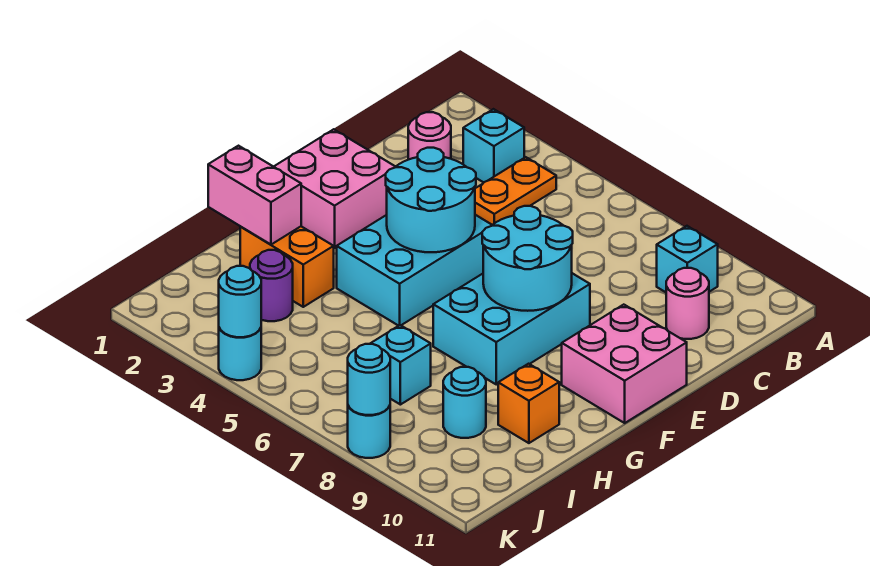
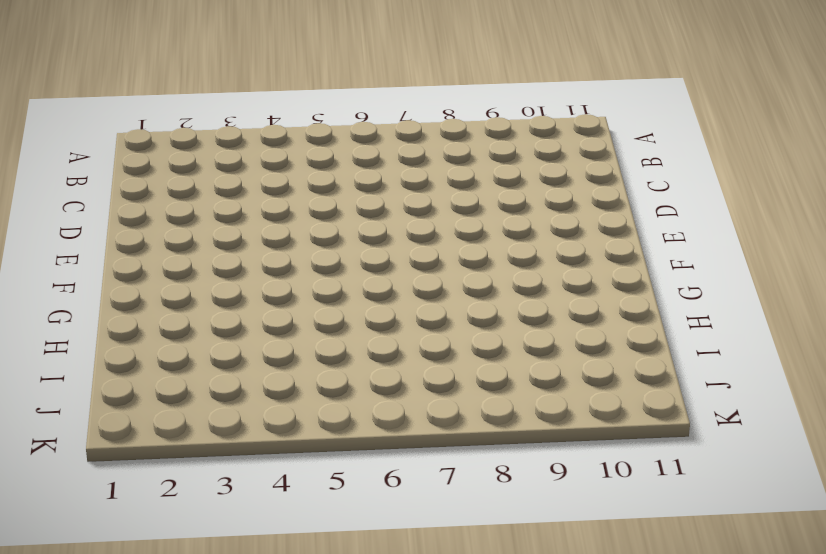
none -> cyan 1x1 brick [463,109,524,182]
none -> orange 1x2 plate [475,157,556,225]
none -> cyan 1x1 brick [657,226,718,292]

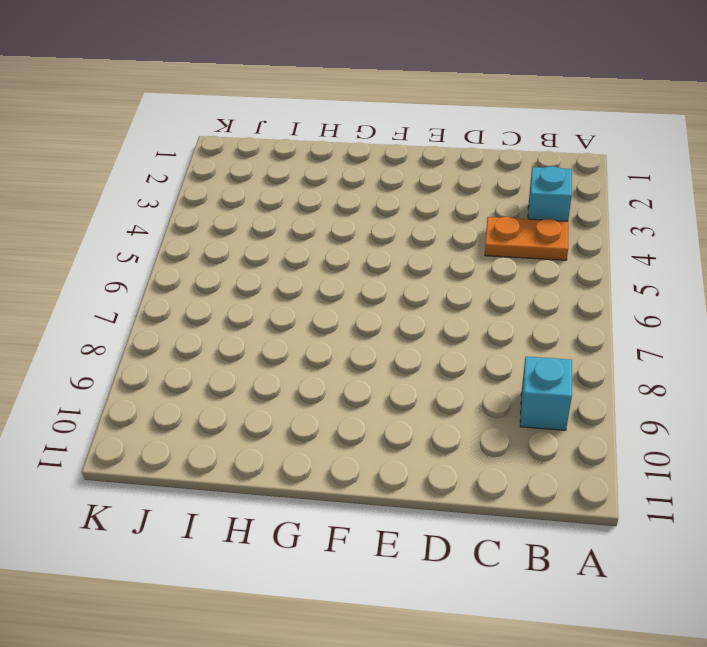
none -> pink 1x1 round brick [408,112,451,160]
none -> pink 1x1 round brick [666,268,709,339]
none -> pink 2x2 brick [274,129,395,248]

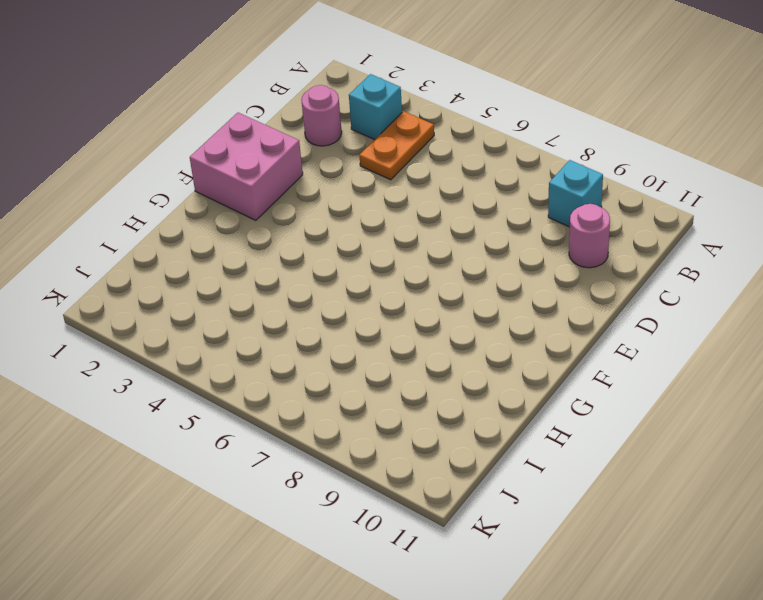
none -> cyan 2x3 brick [337,215,492,326]
none -> cyan 2x3 brick [433,273,590,384]
none -> pink 2x2 brick [562,305,687,423]

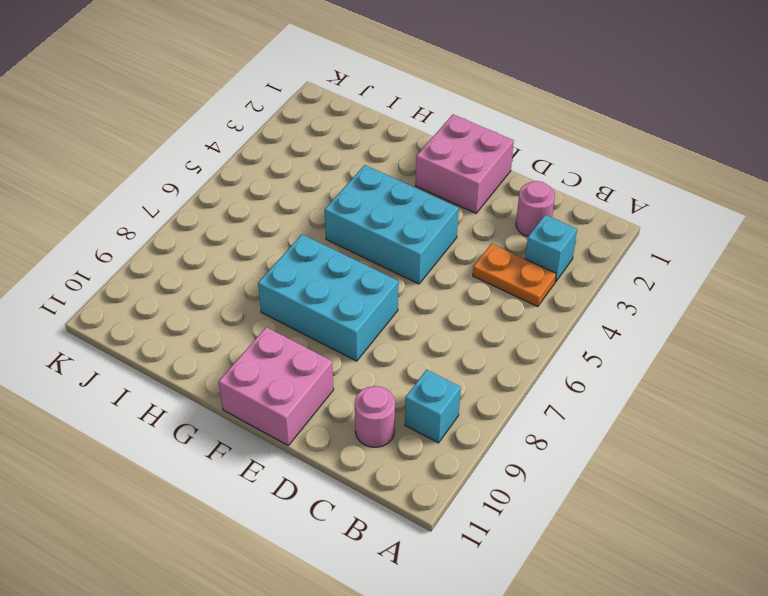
none -> orange 1x2 brick [240,227,334,307]
none -> orange 1x1 brick [498,364,559,443]
none -> purple 1x1 round brick [250,250,293,321]

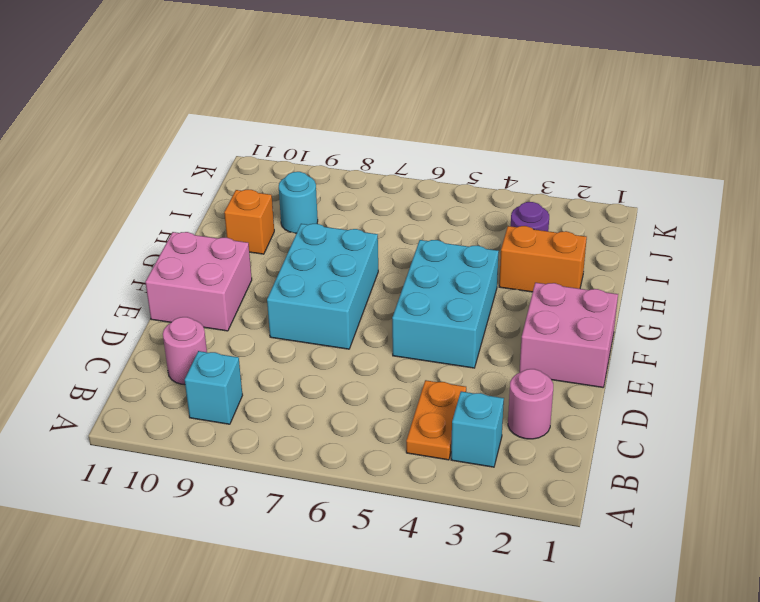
none -> cyan 1x1 brick [370,325,431,405]
none -> cyan 1x1 round brick [219,328,261,380]
none -> cyan 1x1 round brick [348,406,390,458]

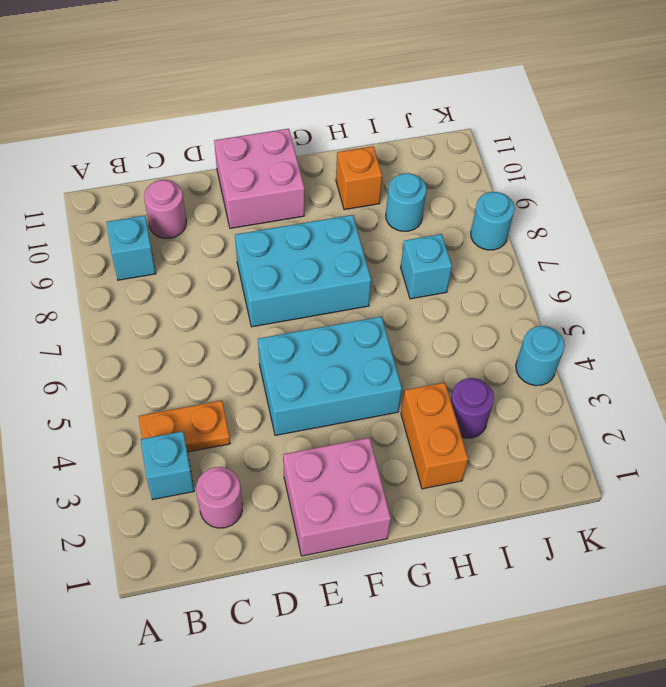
none -> cyan 2x2 round brick [386,148,476,252]
none -> cyan 2x2 round brick [482,206,573,311]
none -> pink 1x2 brick [208,146,301,245]

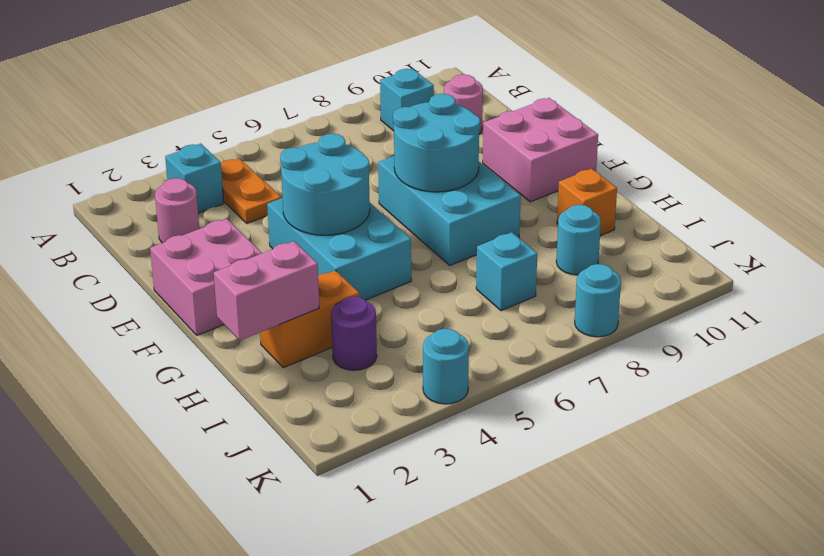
none -> cyan 1x1 round brick [219,266,261,337]
none -> cyan 1x1 round brick [348,344,390,415]

